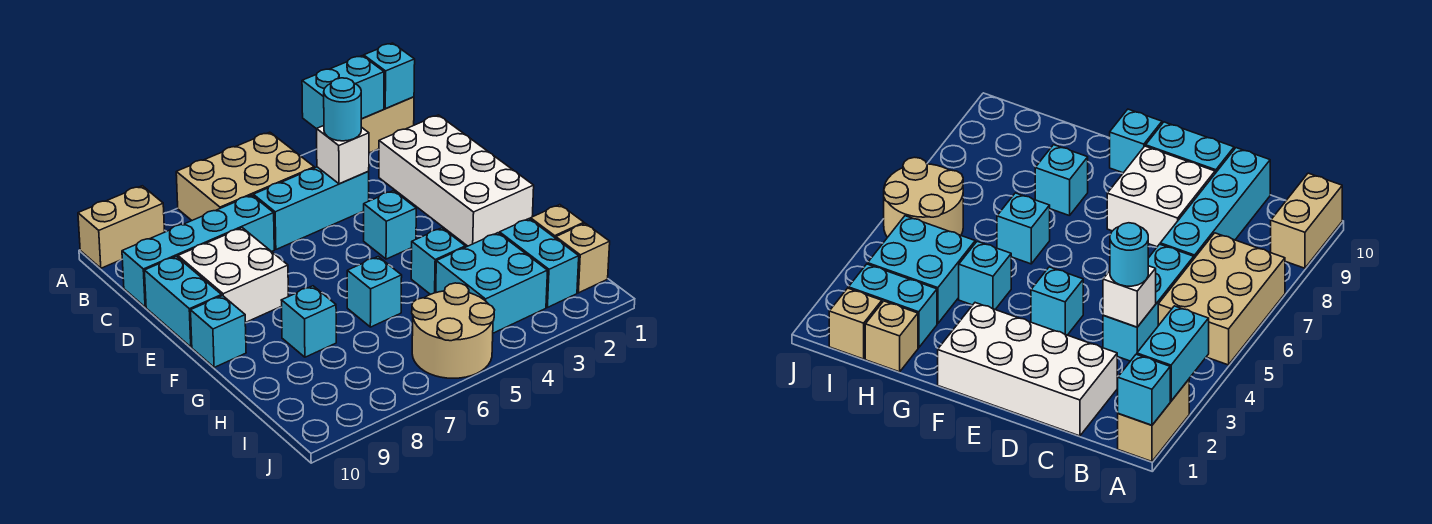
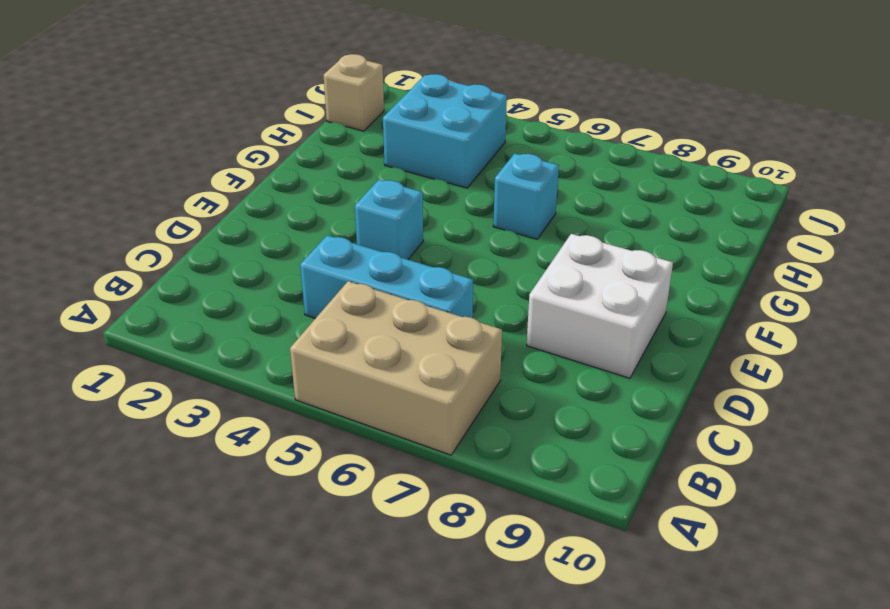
none -> tan 1x2 brick [361,97,414,153]
none -> tan 1x2 brick [78,186,165,268]
none -> white 2x4 brick [379,115,534,246]

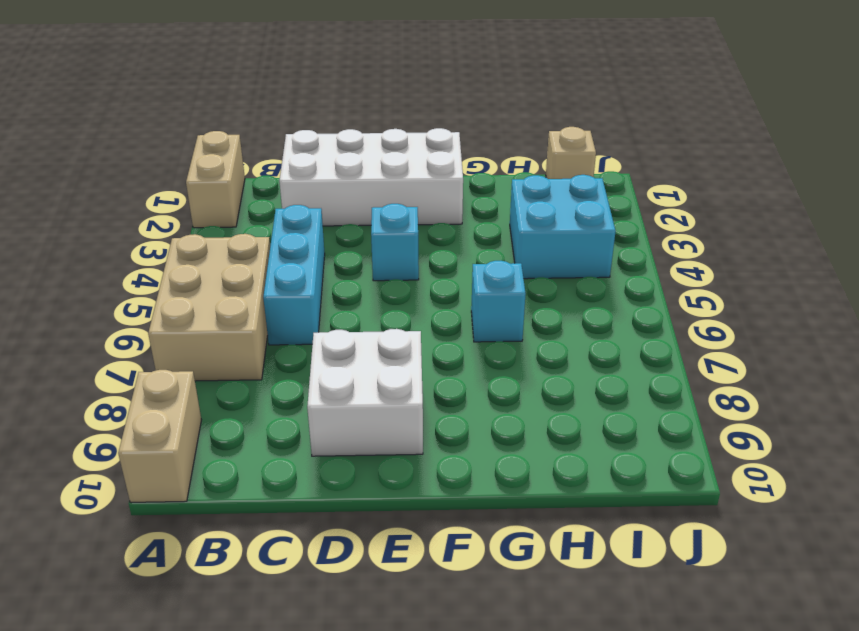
none -> cyan 1x4 brick [122,195,274,307]
none -> cyan 1x2 brick [144,256,222,347]
none -> cyan 1x1 brick [191,296,246,368]

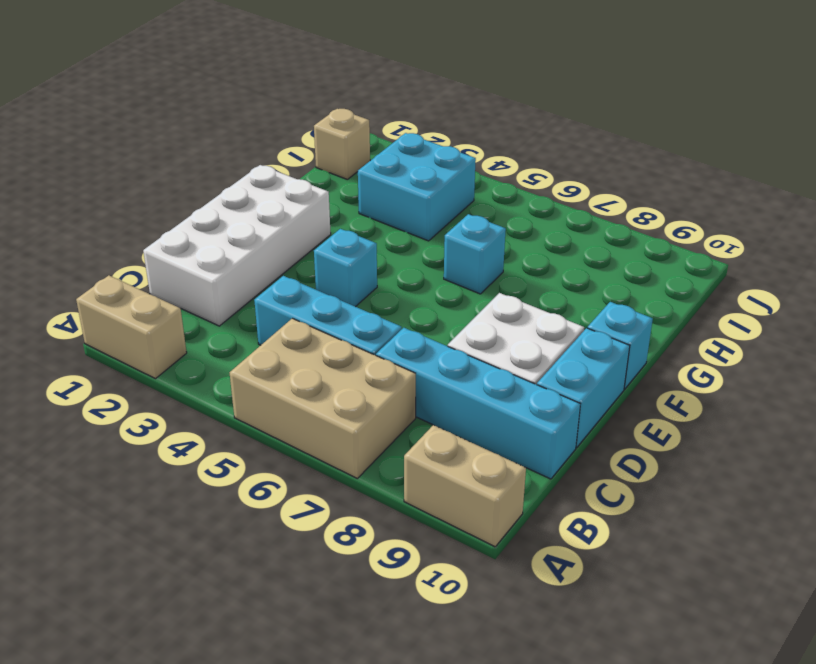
none -> cyan 1x1 brick [411,228,465,295]
none -> cyan 1x1 brick [281,286,336,357]
none -> tan 1x1 brick [531,205,584,238]

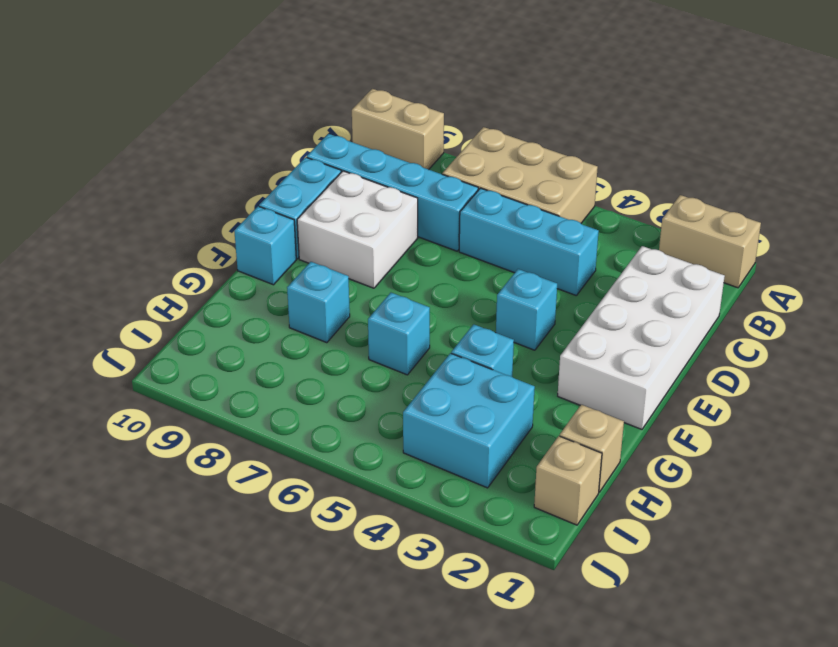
none -> cyan 1x2 brick [499,219,579,307]
none -> tan 2x2 round brick [412,283,494,378]
none -> cyan 1x1 brick [364,43,415,109]

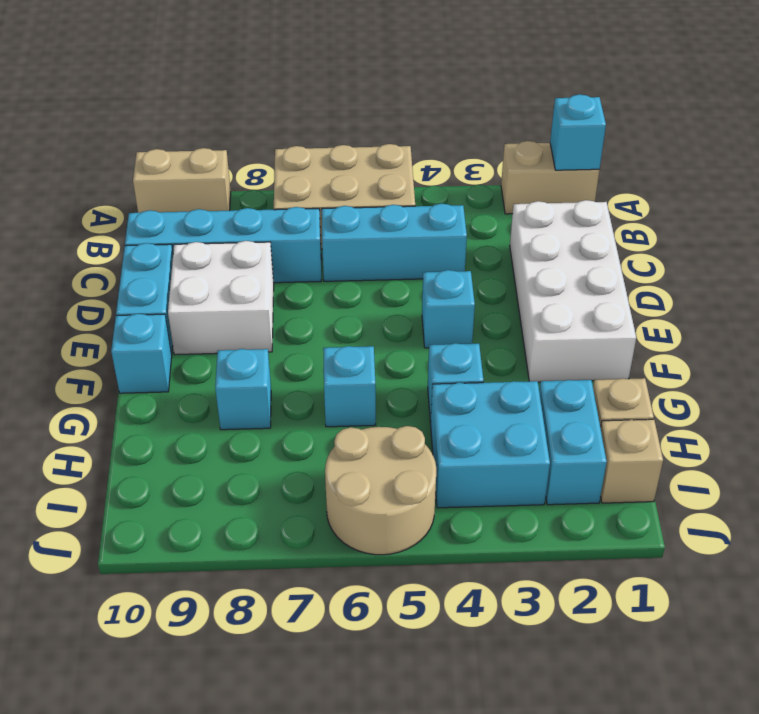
none -> cyan 1x2 brick [302,56,384,129]
none -> white 1x1 brick [317,126,369,184]
none -> cyan 1x1 round brick [324,78,361,141]

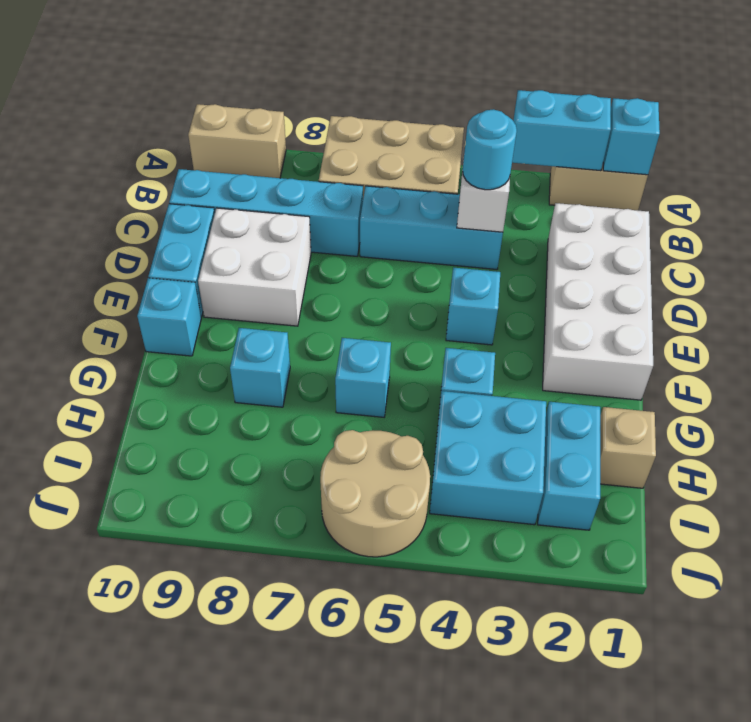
none -> tan 1x1 brick [556,223,610,293]

